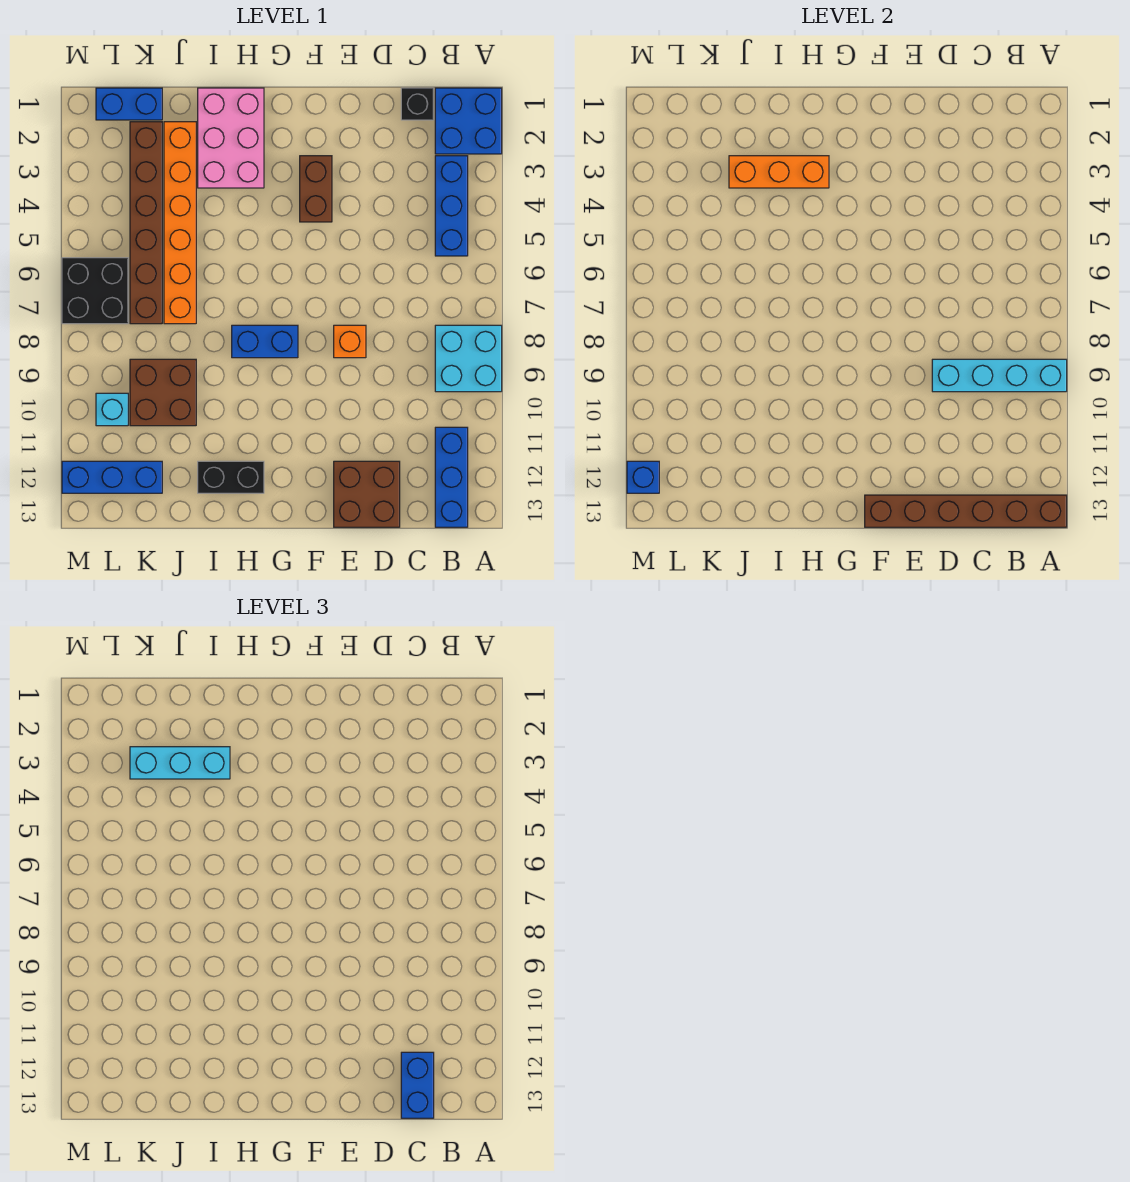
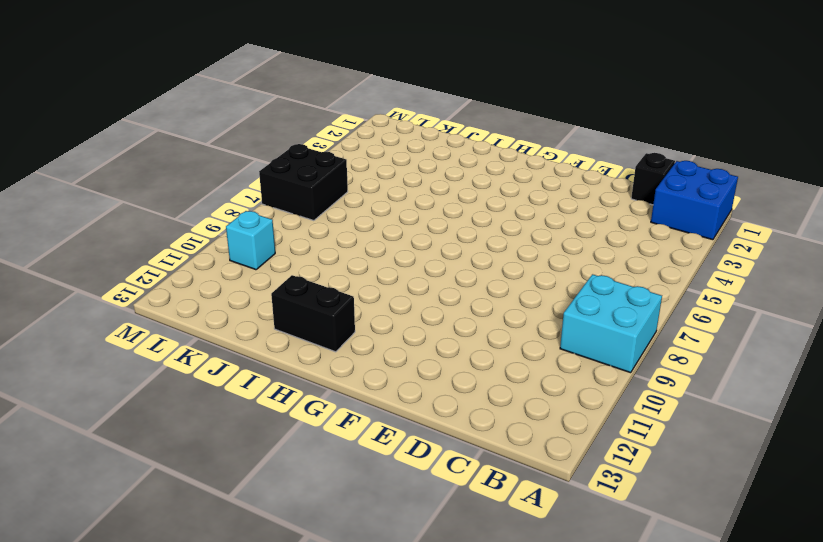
none -> blue 1x3 brick [435,156,468,256]
none -> blue 1x3 brick [435,427,468,527]
none -> brown 2x2 brick [334,461,400,527]

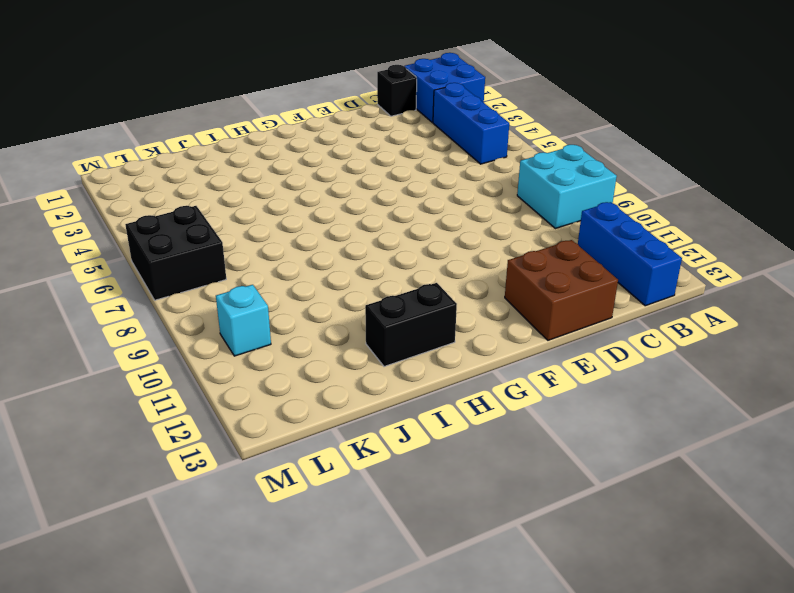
none -> orange 1x1 brick [334,325,366,358]
none -> brown 1x2 brick [300,156,332,222]
none -> blue 1x2 brick [232,325,298,358]

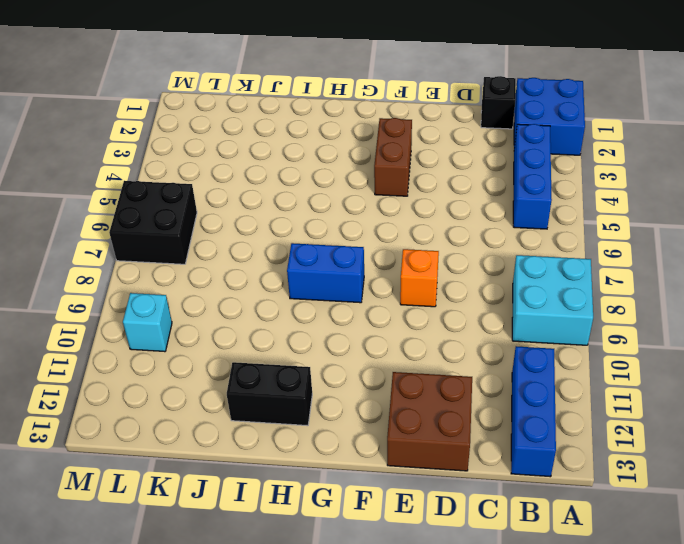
none -> pink 2x3 brick [198,88,264,188]
none -> orange 1x6 brick [164,122,196,324]
none -> brown 2x2 brick [130,359,196,426]

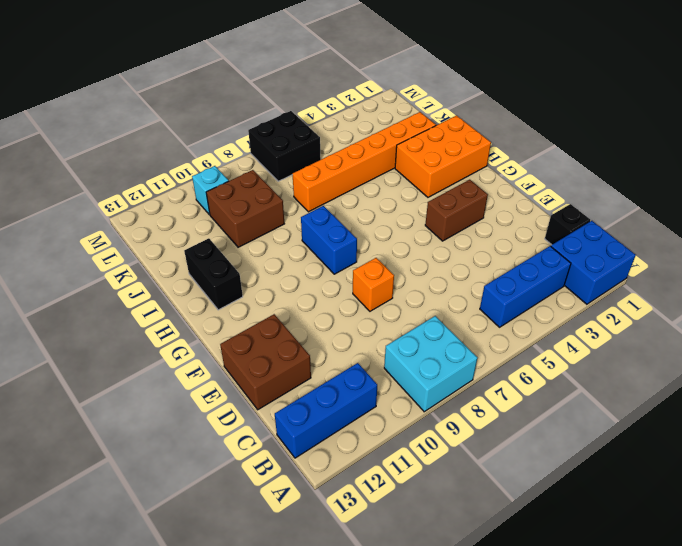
orange 2x3 brick [395,116,491,197] -> pink 2x3 brick [198,88,264,188]
none -> blue 1x2 brick [96,88,162,120]
none -> brown 1x6 brick [130,122,162,324]
none -> blue 1x3 brick [62,461,162,493]

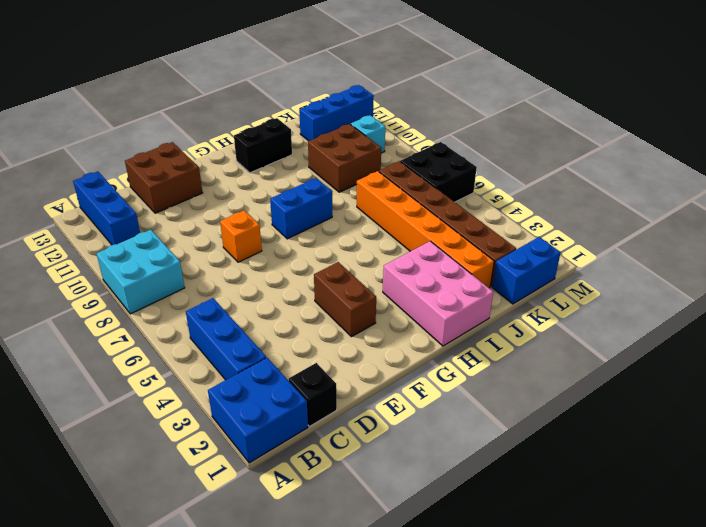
none -> cyan 1x4 brick [932,359,1067,392]
none -> brown 1x6 brick [865,495,1067,527]
none -> orange 1x3 brick [729,156,829,188]

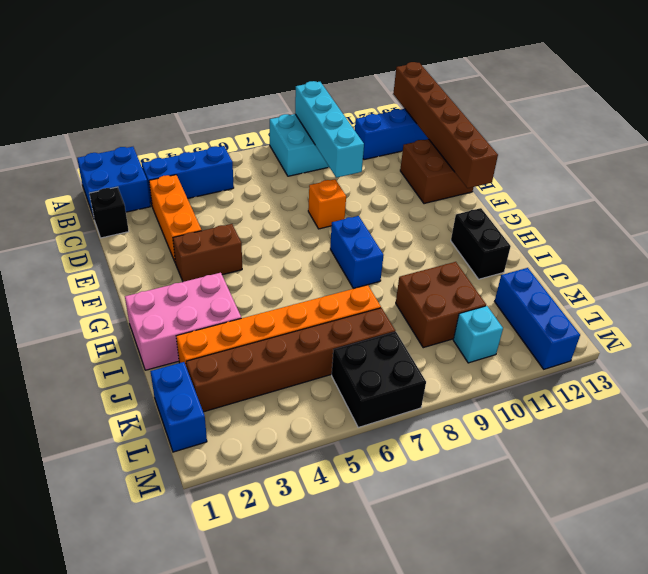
orange 1x3 brick [149,175,202,262] -> orange 1x3 brick moved to [729,156,829,188]
none -> blue 1x1 brick [627,461,659,493]
none -> blue 1x2 brick [401,1052,434,1118]
none -> cyan 1x3 brick [130,747,230,779]

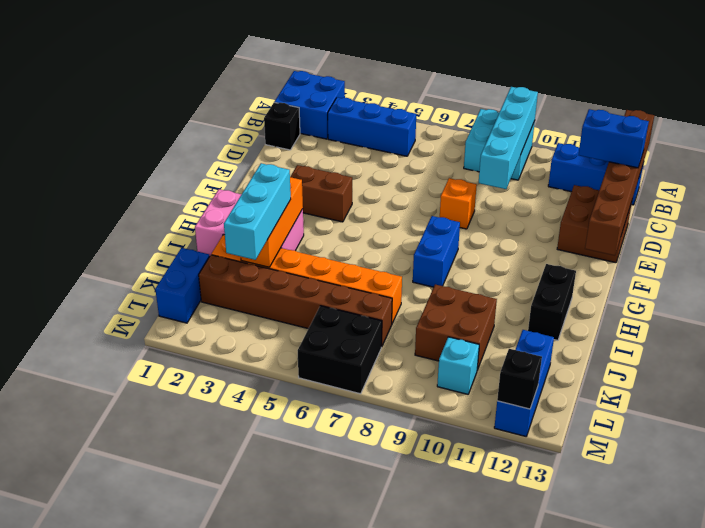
black 1x1 brick [497,349,542,409] -> blue 1x1 brick [627,461,659,493]

